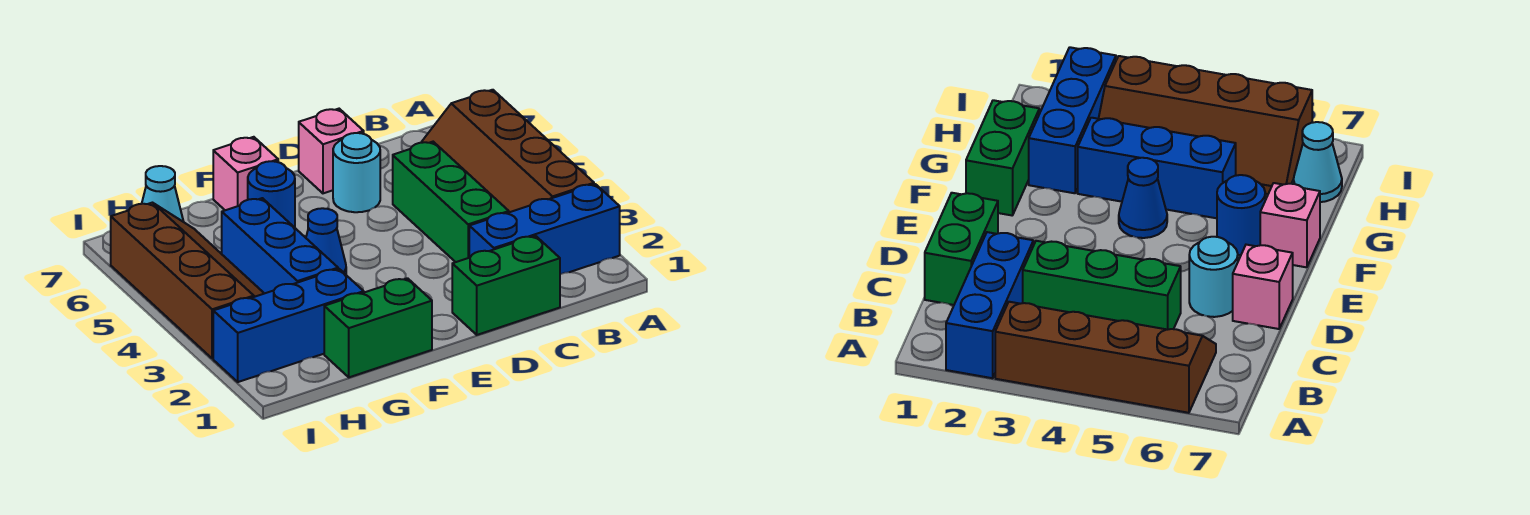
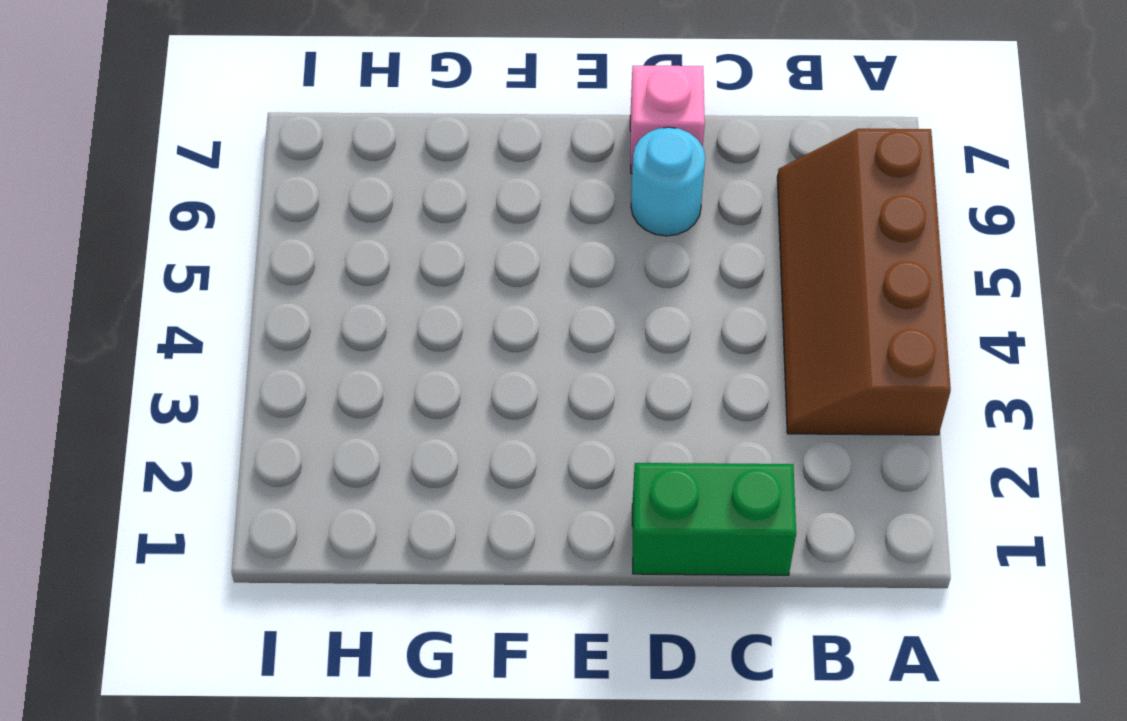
none -> blue 1x3 brick [469,184,620,274]
none -> green 1x3 brick [393,142,509,262]
none -> green 1x2 brick [324,278,432,377]

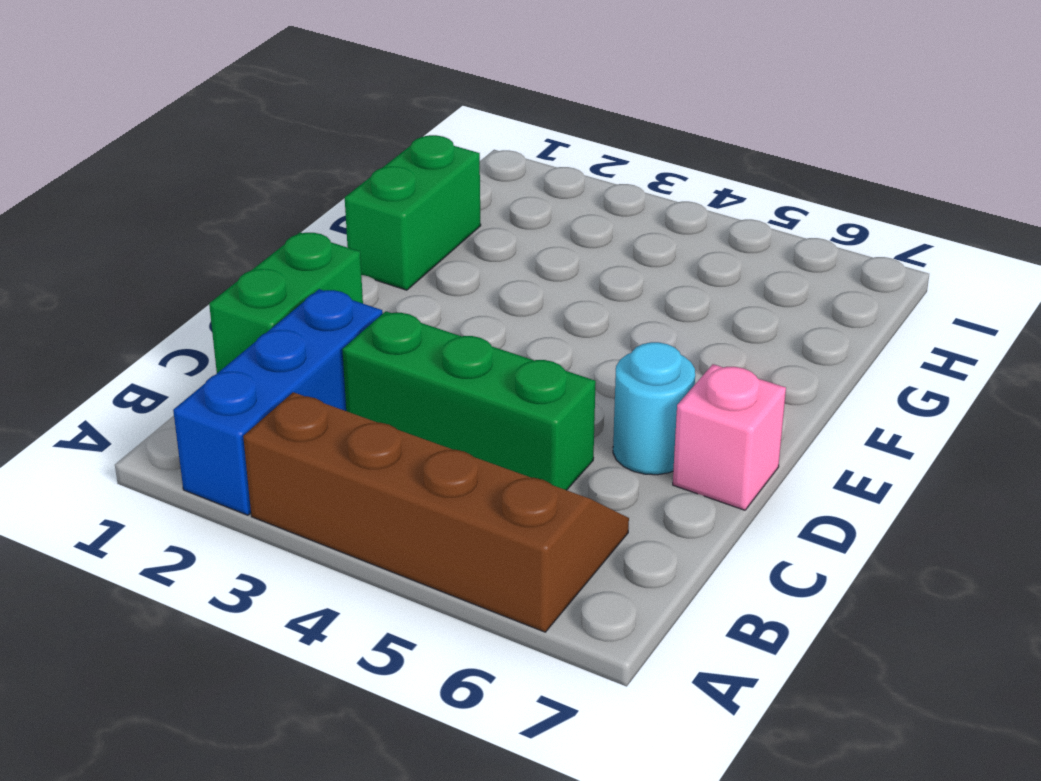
none -> blue 1x1 cone [306,208,346,274]
none -> blue 1x1 round brick [248,161,295,228]
none -> pink 1x1 brick [213,137,278,210]

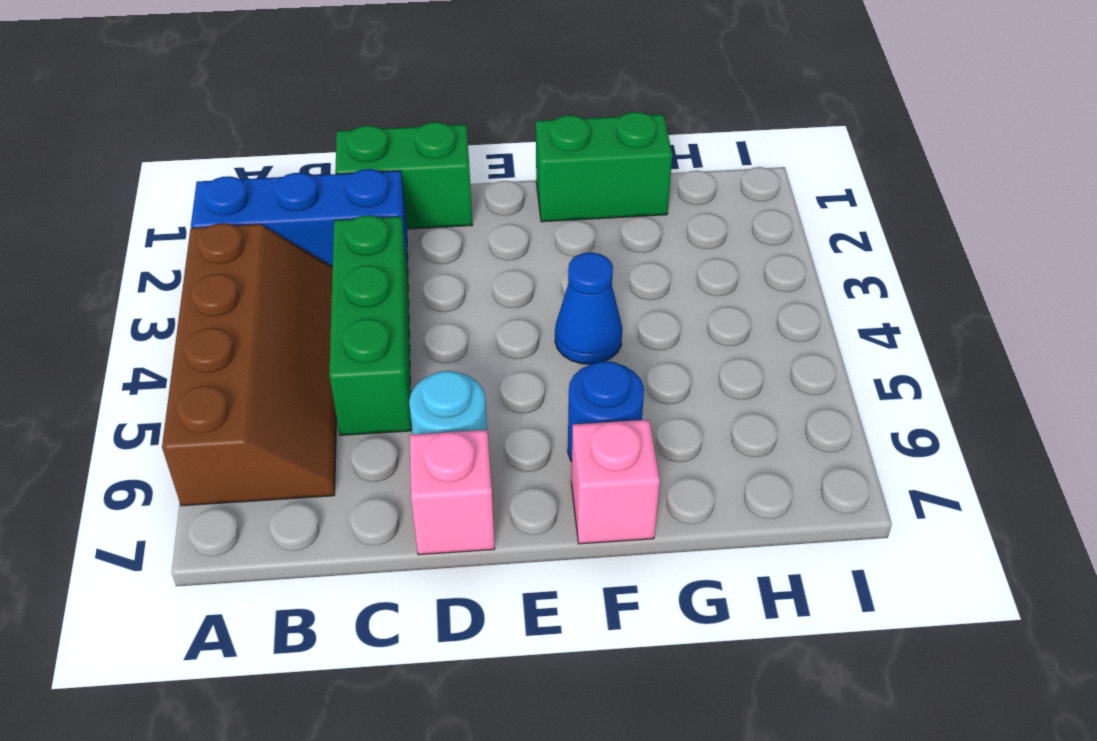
none -> blue 1x3 brick [213,269,364,382]
none -> blue 1x3 brick [222,198,338,294]
none -> brown 2x4 slope [111,203,264,359]

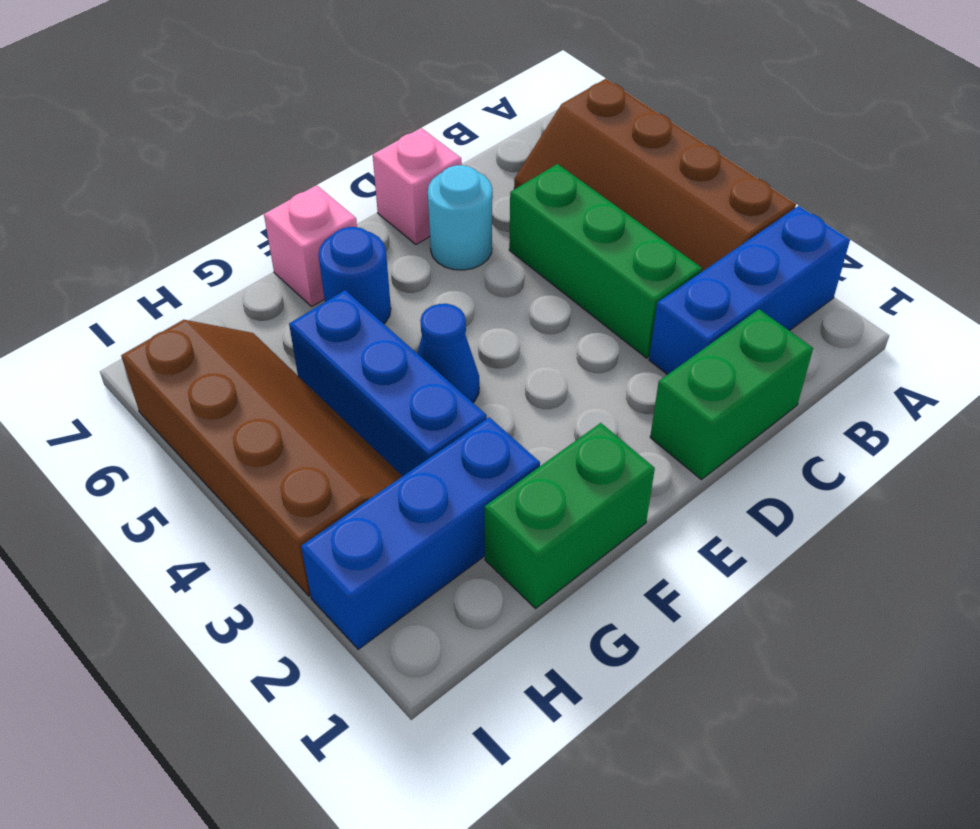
none -> cyan 1x1 cone [142,166,184,222]

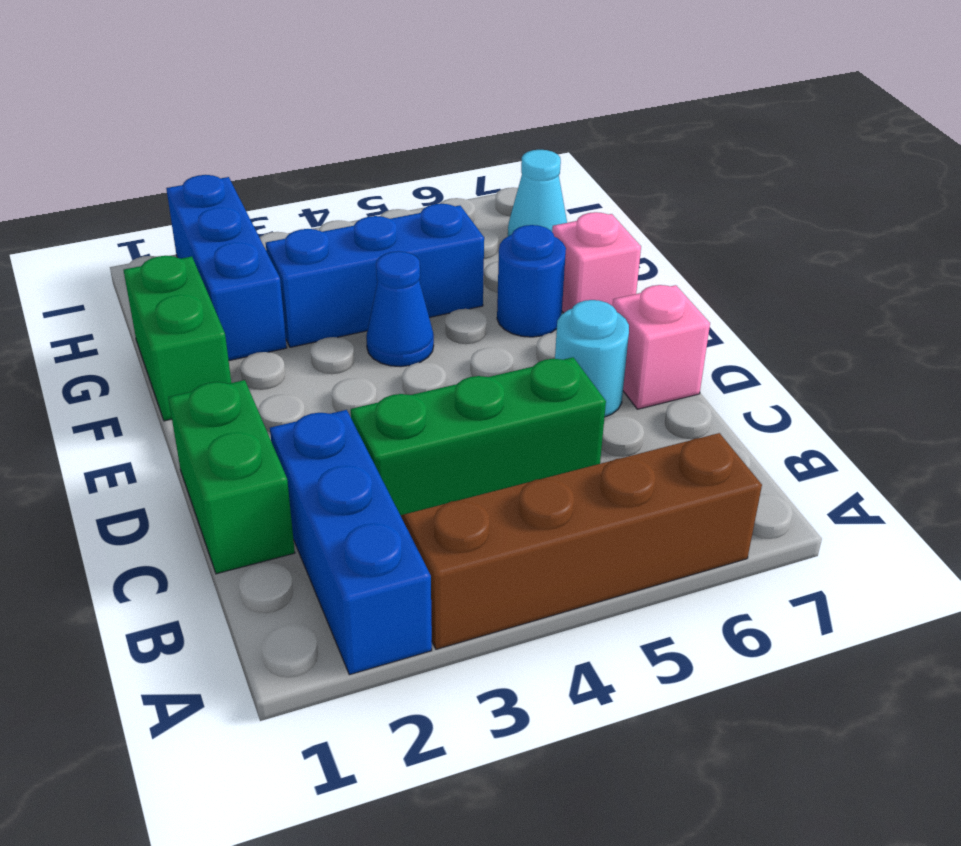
none -> brown 2x4 slope [111,203,264,359]

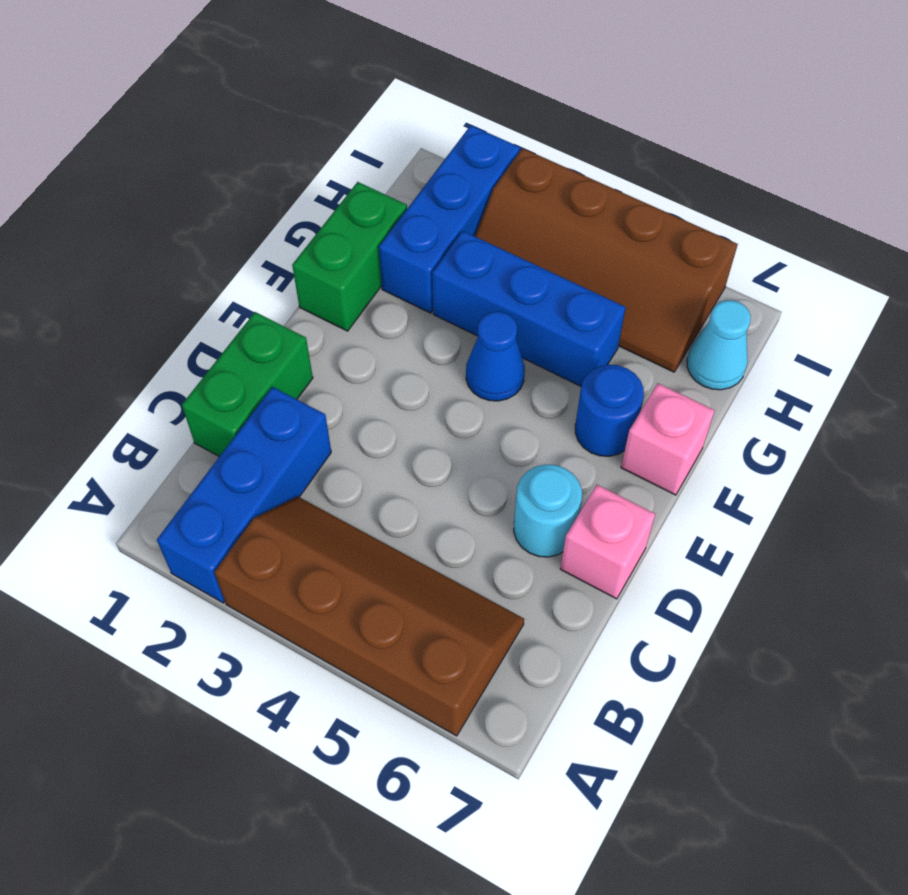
none -> green 1x3 brick [393,142,509,262]

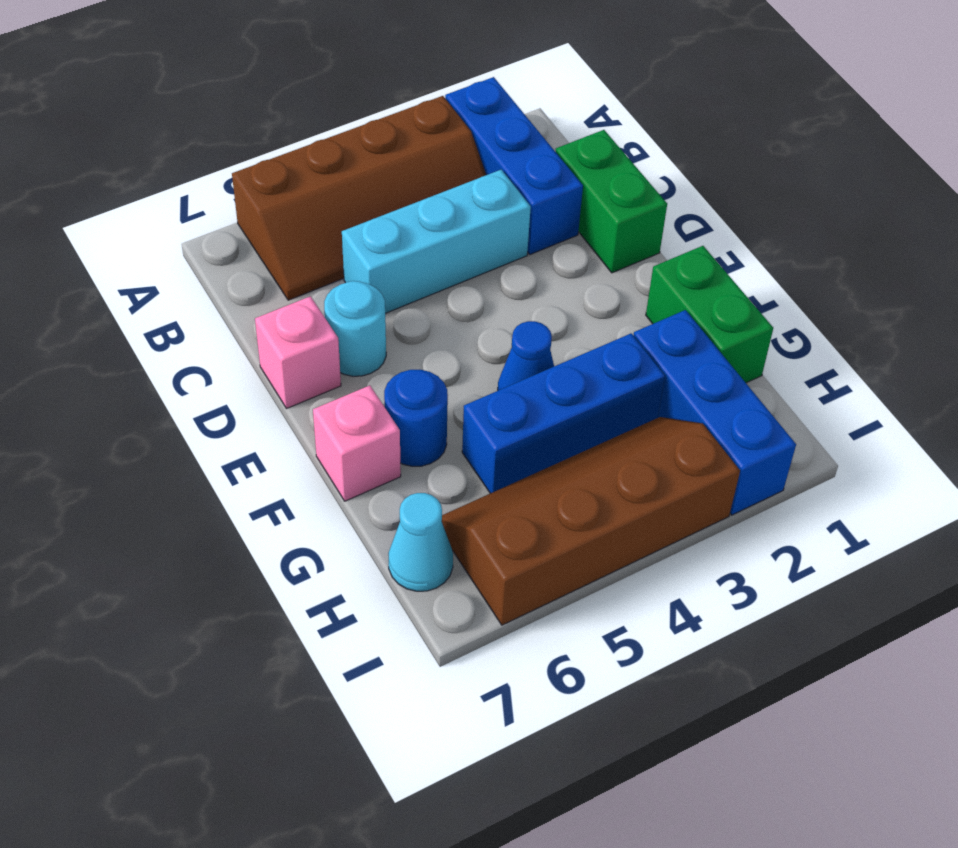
cyan 1x3 brick [342,170,531,313] -> green 1x3 brick [393,142,509,262]

